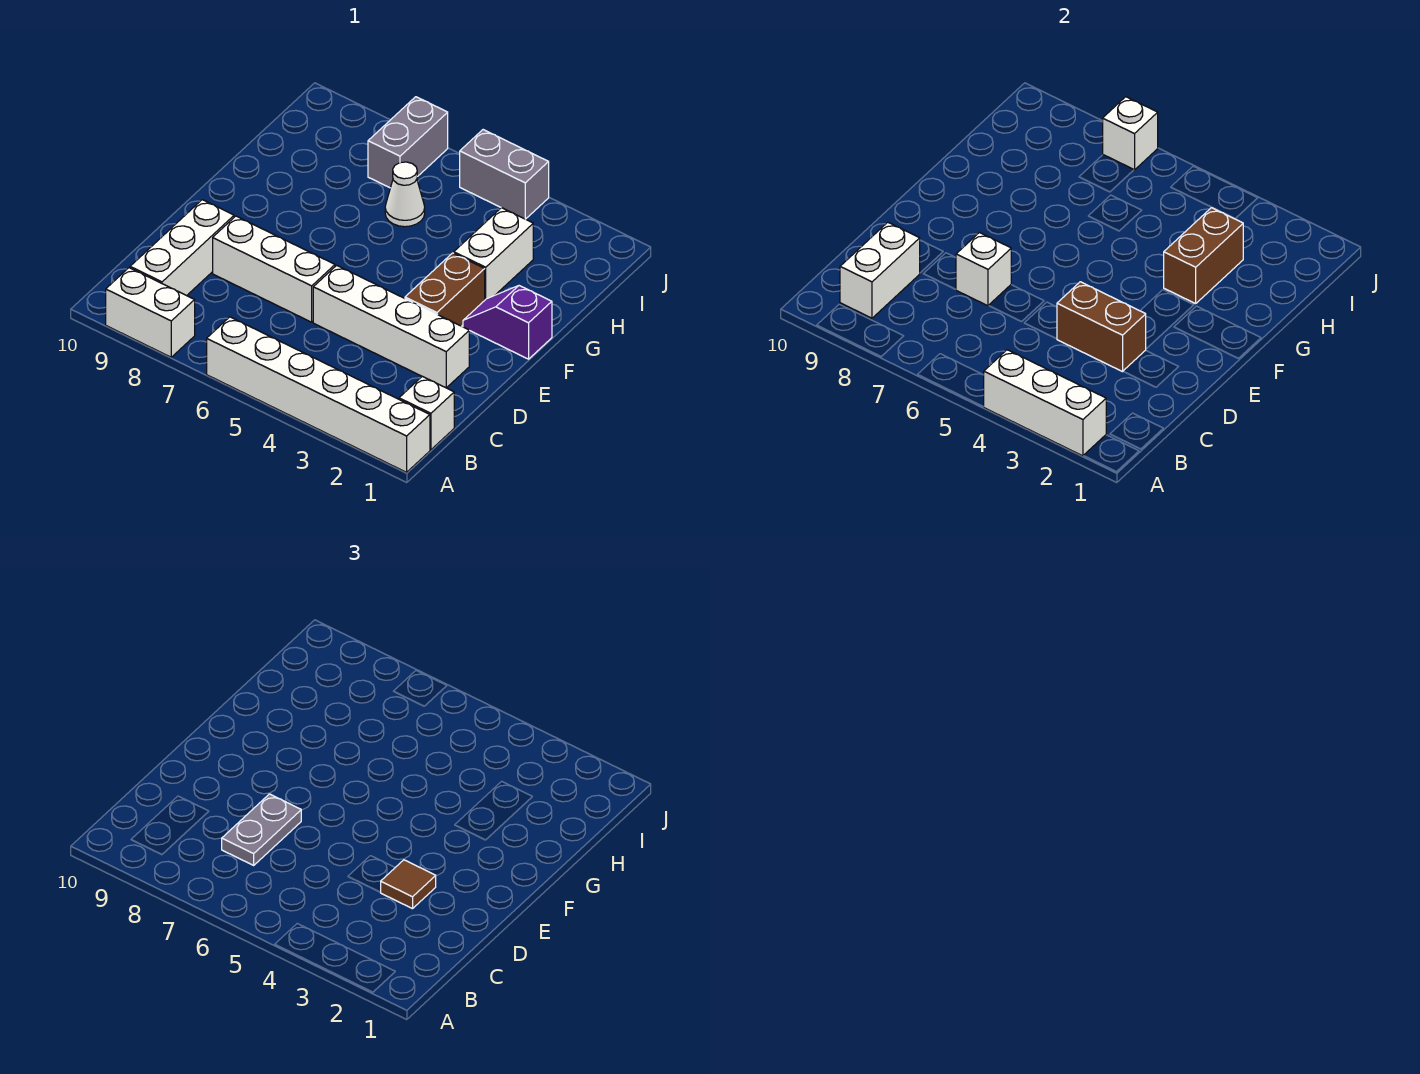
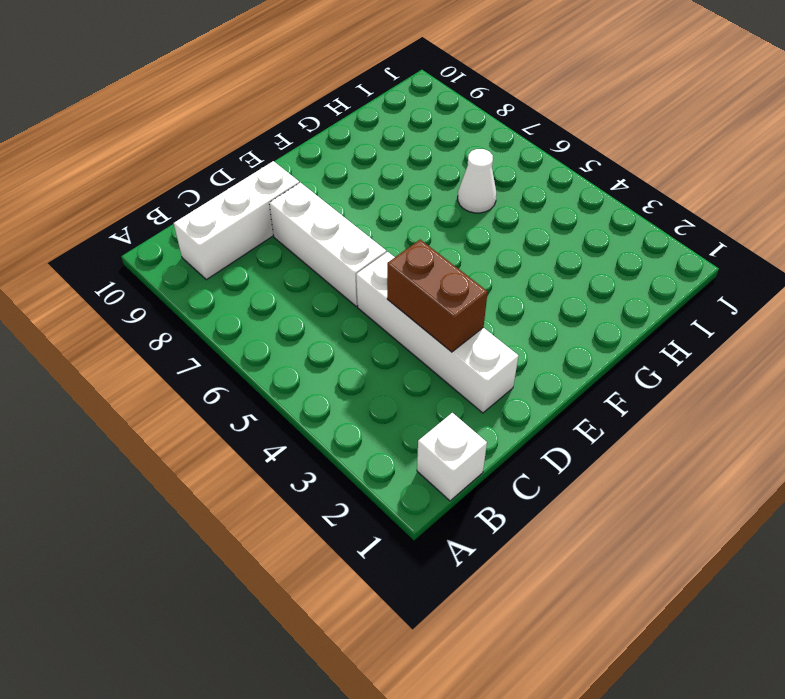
none -> white 1x6 brick [207,317,430,472]
none -> white 1x2 brick [106,268,195,357]
none -> brown 1x2 brick [405,253,485,326]

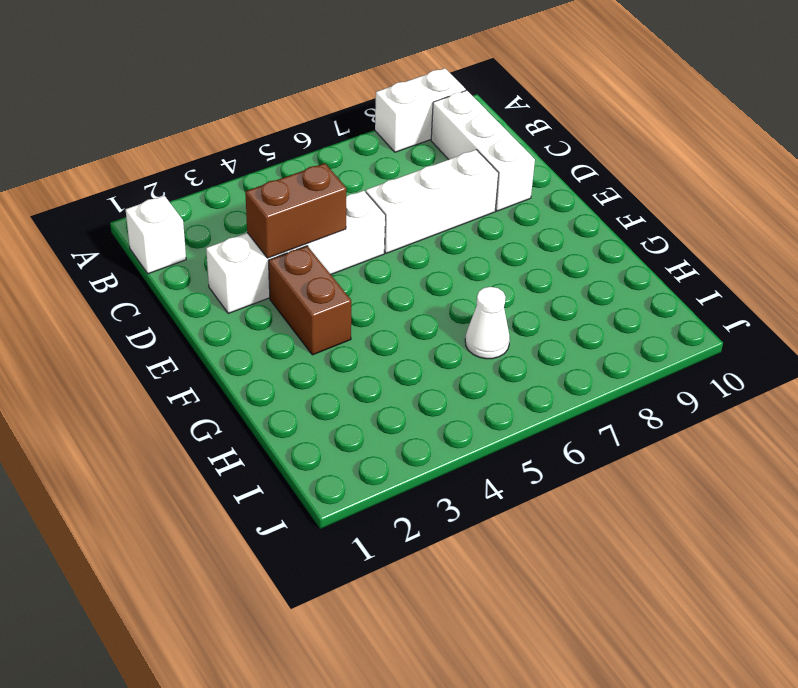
none -> white 1x6 brick [207,317,430,472]
none -> purple 1x2 slope [463,286,552,359]
none -> white 1x2 brick [454,208,533,300]

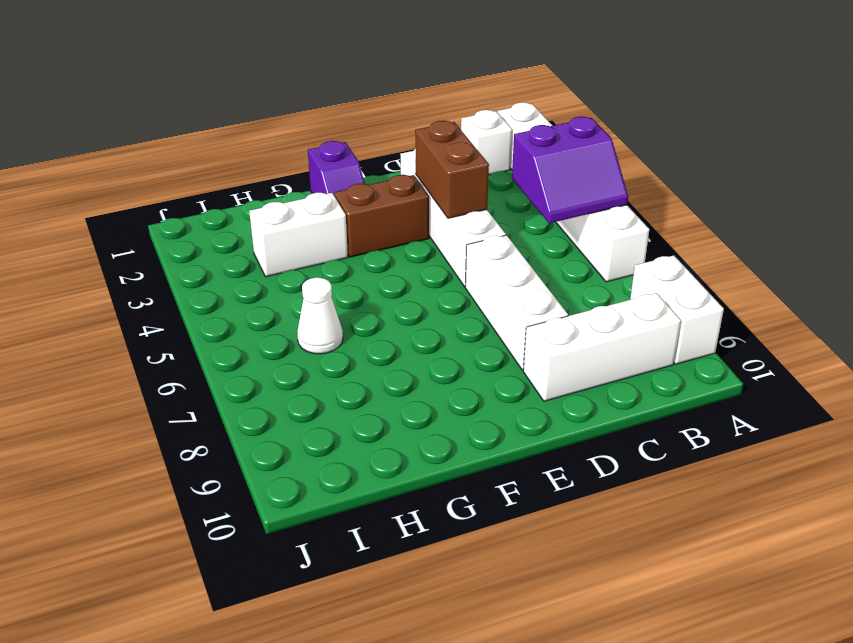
purple 2x2 slope [512,117,628,223] -> white 1x3 brick [984,350,1106,456]
none -> grey 1x2 brick [368,97,448,188]
none -> grey 1x2 brick [460,130,549,219]
none -> white 1x2 brick [840,222,920,318]

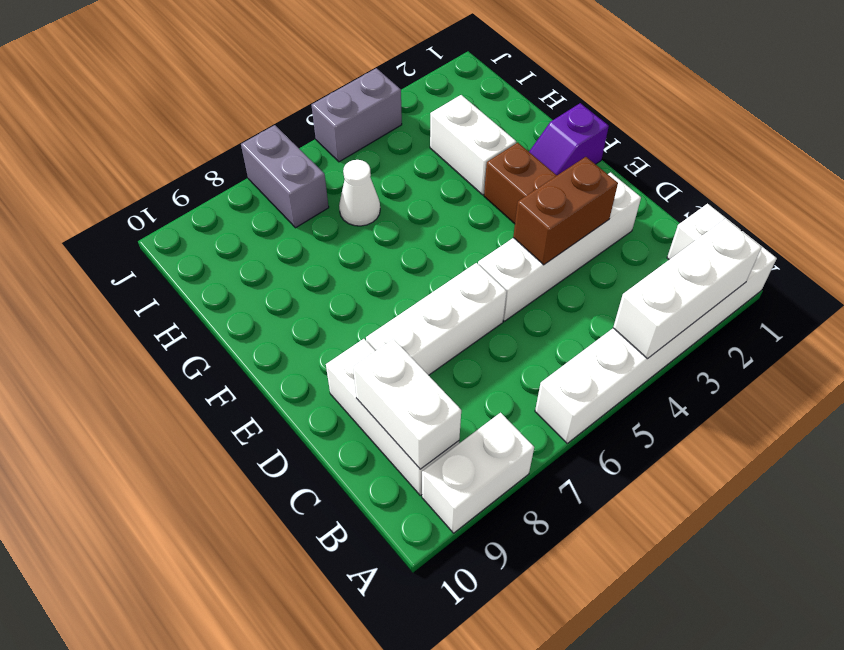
none -> white 1x1 brick [956,233,1011,306]
none -> brown 1x2 brick [1164,208,1243,304]
none -> white 1x1 brick [1103,97,1158,170]

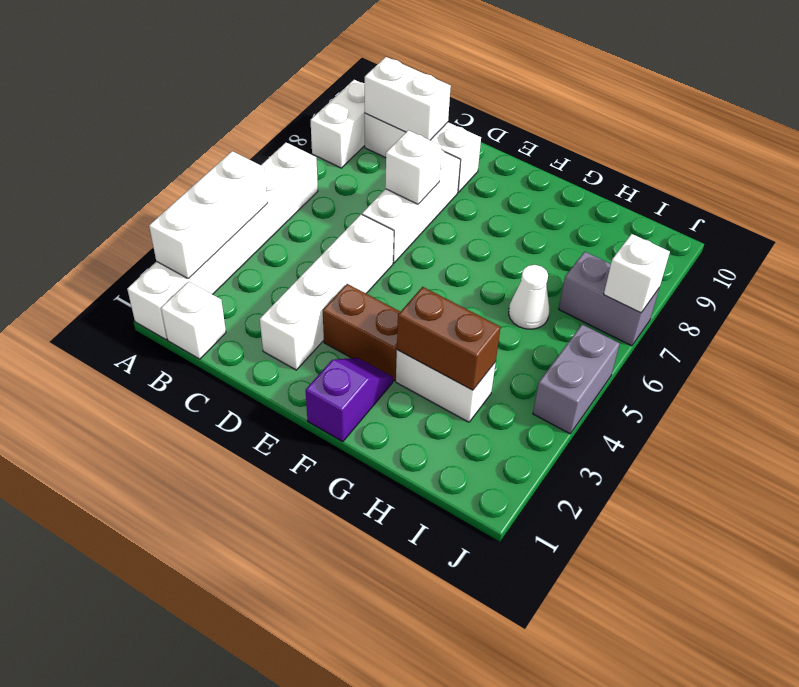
none -> brown 1x2 brick [1057,282,1146,372]
none -> grey 1x2 plate [222,794,301,865]
none -> brown 1x1 tile [380,860,436,909]

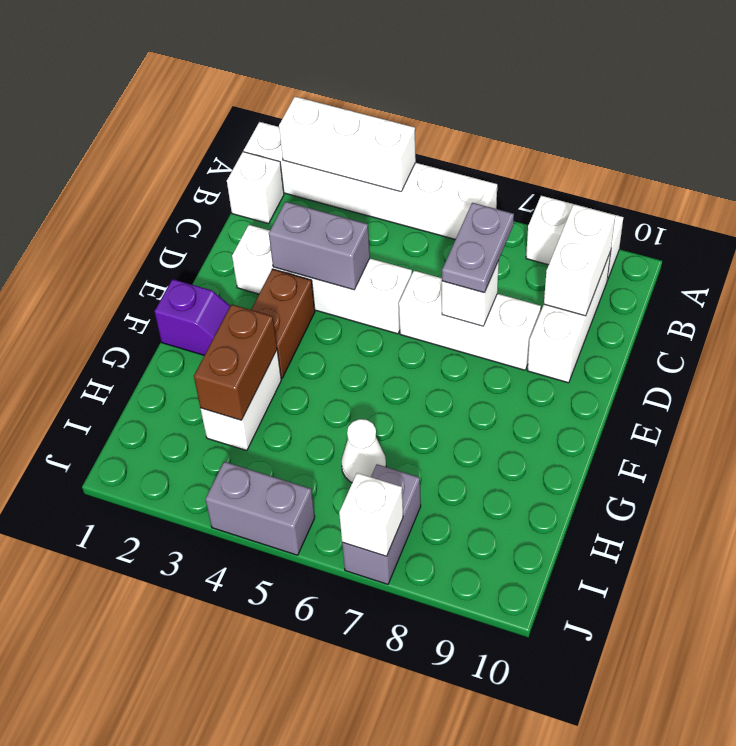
grey 1x2 brick [269,202,370,290] -> brown 1x2 brick [1057,282,1146,372]
none -> brown 1x1 tile [380,860,436,909]

